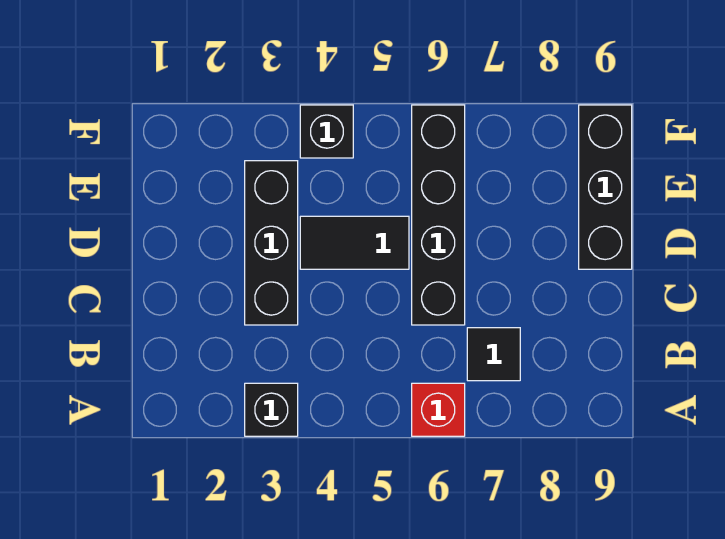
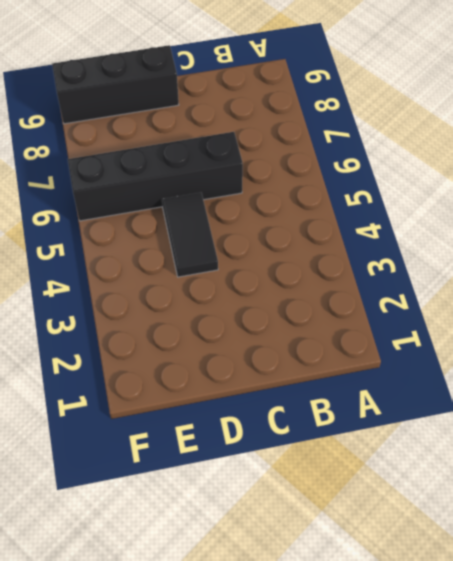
none -> black 1x1 brick [245,383,298,436]
none -> red 1x1 brick [412,383,465,436]

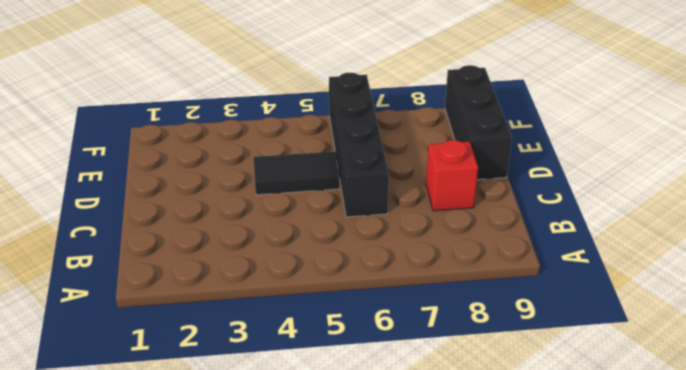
red 1x1 brick [426,140,478,211] -> red 1x1 brick moved to [412,383,465,436]
none -> black 1x1 brick [245,383,298,436]
none -> black 1x1 tile [467,328,520,381]

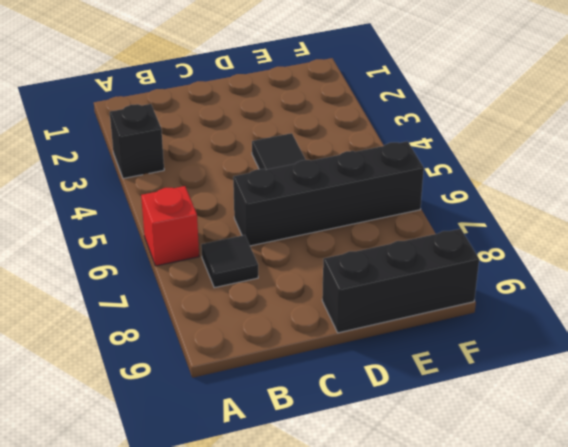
none -> black 1x3 brick [245,161,298,325]
none -> black 1x1 brick [300,105,353,158]

